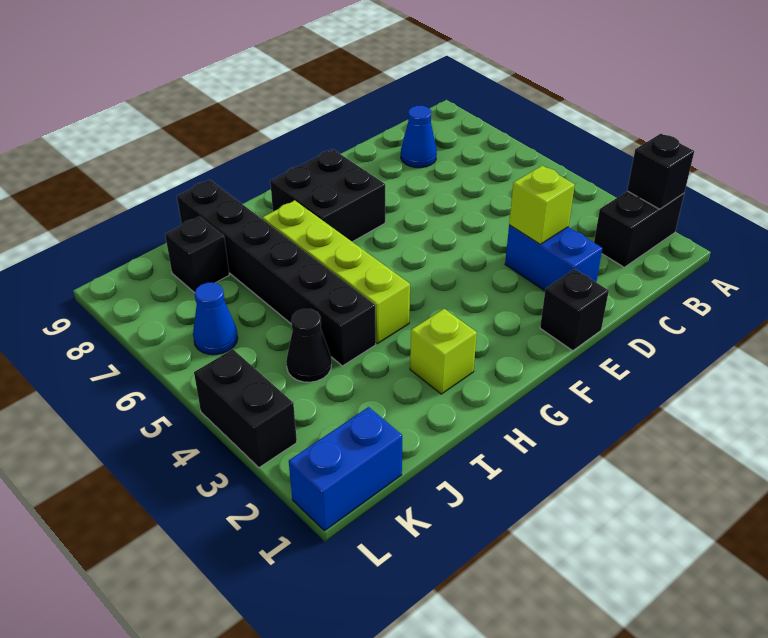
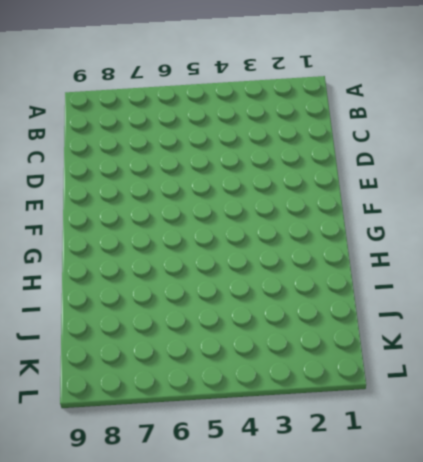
none -> black 1x2 brick [594,191,684,267]
none -> blue 1x1 cone [401,106,437,168]
none -> blue 1x2 brick [505,225,602,291]

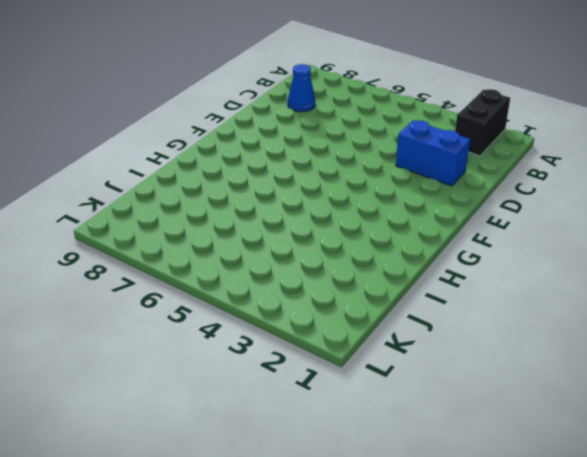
none -> black 1x1 brick [540,269,609,351]
none -> black 2x2 brick [270,149,385,242]
none -> lime 1x1 brick [410,309,477,394]

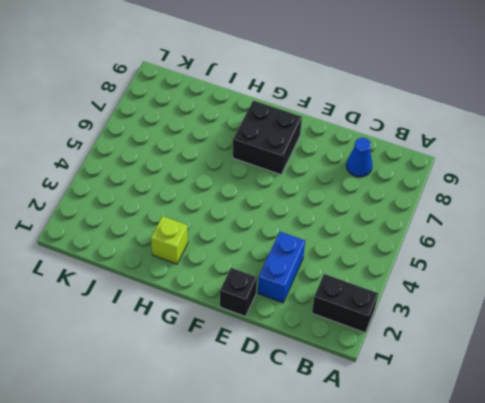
none -> lime 1x4 brick [263,200,410,344]
none -> black 1x6 brick [177,180,376,366]
none -> black 1x1 cone [286,309,331,382]

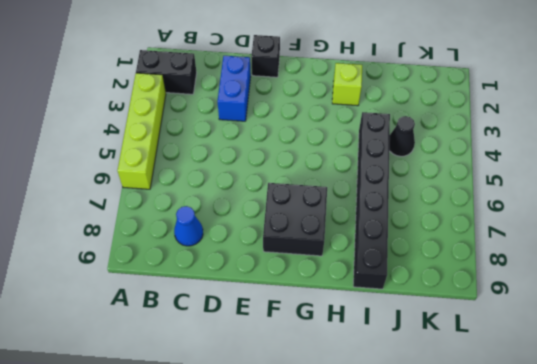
lime 1x4 brick [117,73,166,189] -> lime 1x4 brick moved to [263,200,410,344]
none -> black 1x1 brick [165,216,229,293]
none -> blue 1x2 brick [289,407,402,531]
none -> blue 1x1 cone [193,283,238,355]

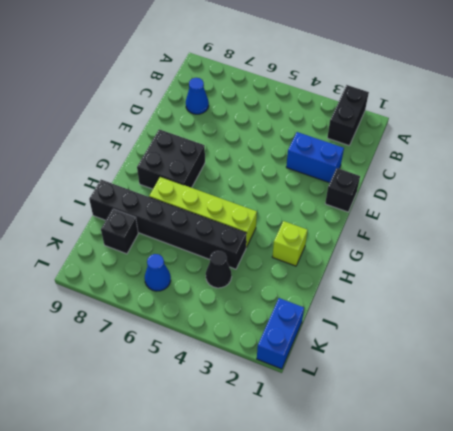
none -> black 1x2 brick [194,349,297,468]
none -> black 1x1 brick [627,134,694,209]
none -> lime 1x1 brick [509,166,575,244]

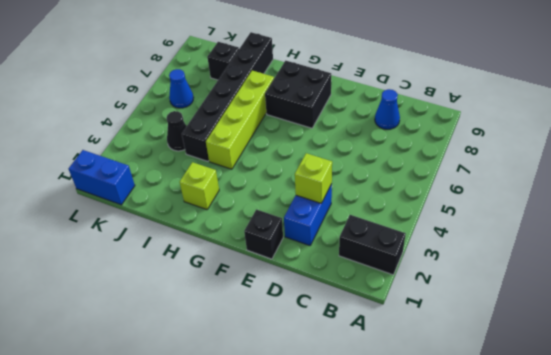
none -> black 1x2 brick [194,349,297,468]
none -> black 1x1 brick [627,134,694,209]

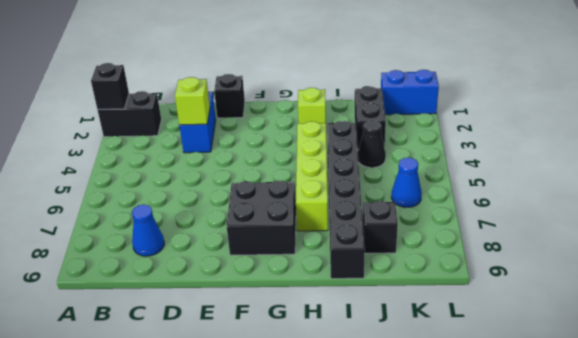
black 1x2 brick [355,86,386,149] -> black 1x2 brick moved to [194,349,297,468]

